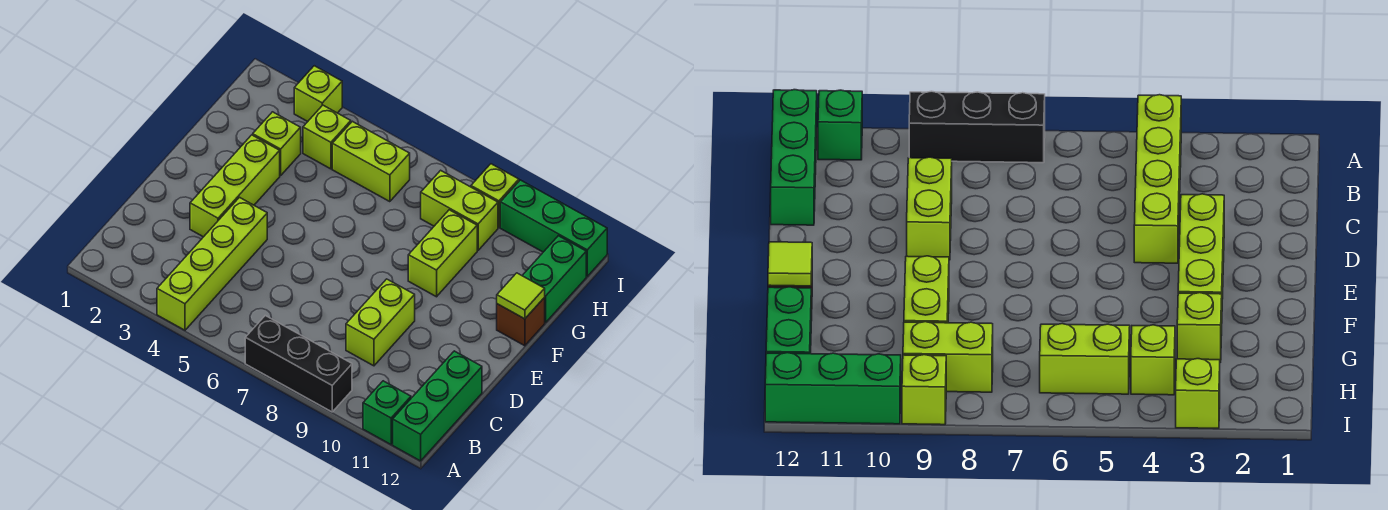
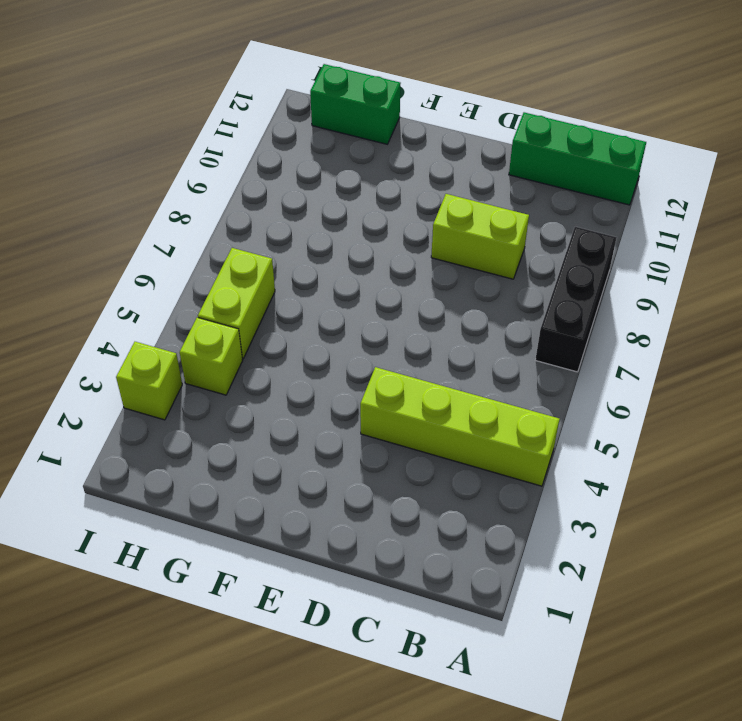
none -> green 1x1 brick [363,381,411,444]
none -> lime 1x3 brick [190,135,280,237]
none -> lime 1x2 brick [408,210,477,297]

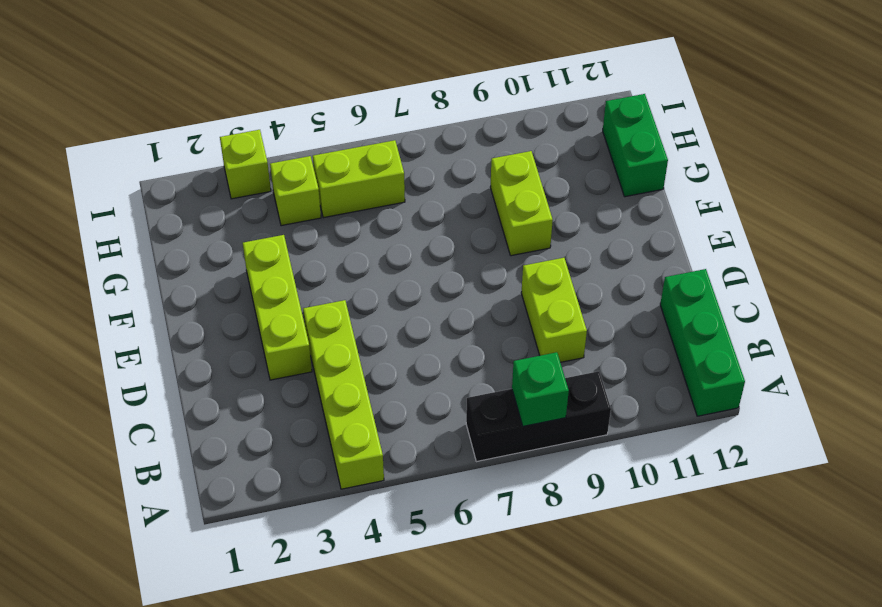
green 1x1 brick [512,352,569,426] -> green 1x1 brick moved to [363,381,411,444]
none -> brown 1x1 brick [497,298,545,346]
none -> lime 1x1 brick [253,112,301,176]
none -> lime 1x2 brick [421,170,498,250]

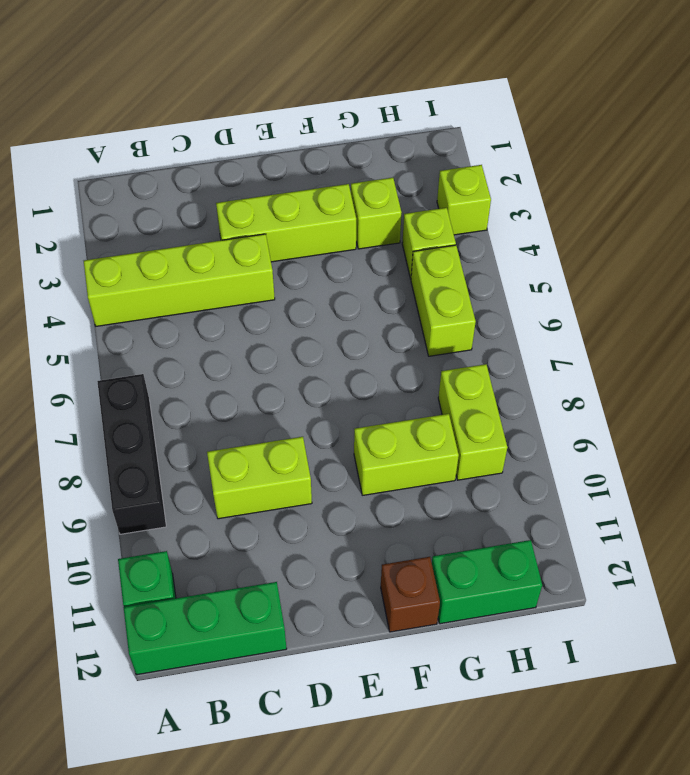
none -> lime 1x1 brick [471,164,519,227]
none -> green 1x3 brick [500,180,607,276]
none -> lime 1x1 tile [497,273,545,319]

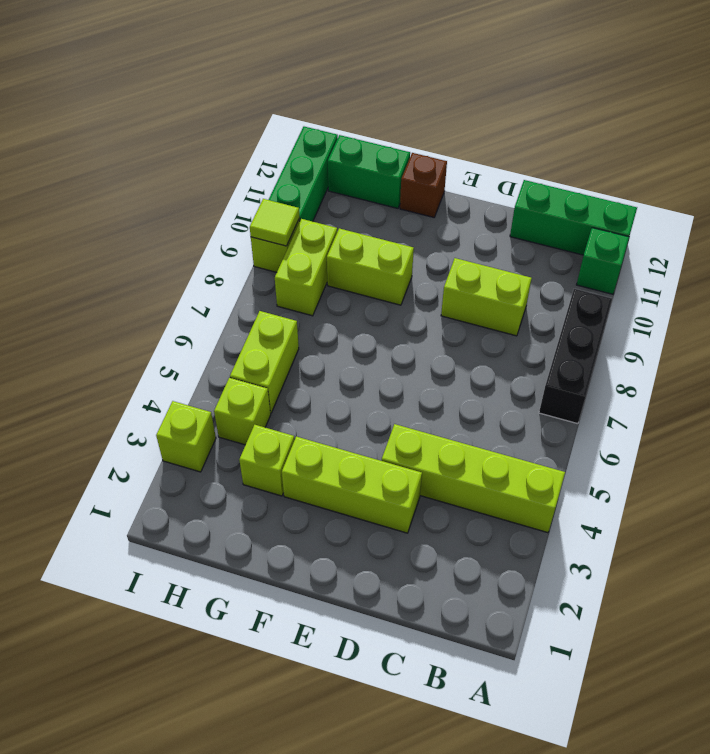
lime 1x1 tile [250,199,299,246] -> lime 1x1 tile moved to [497,273,545,319]

